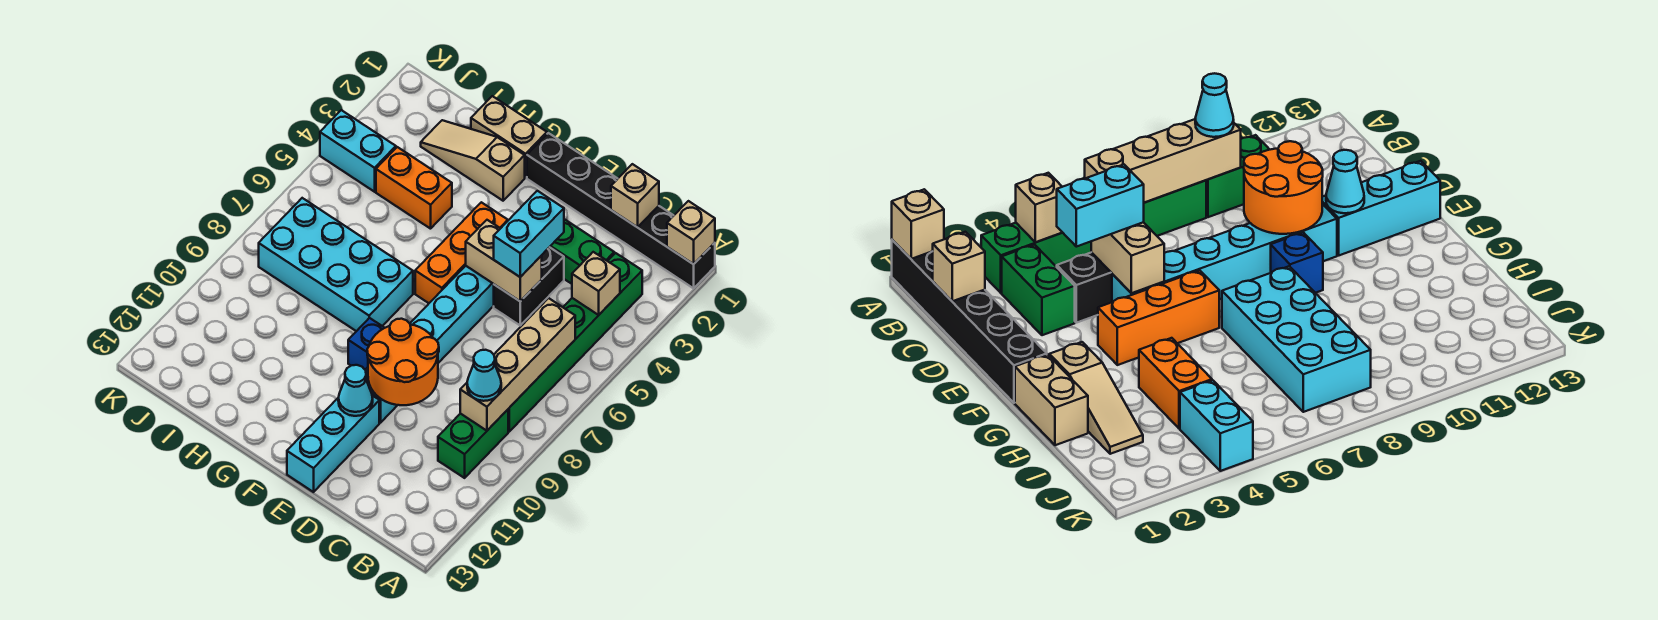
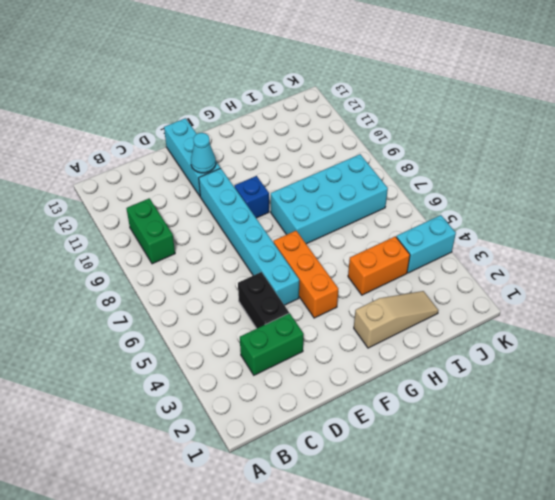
none -> black 1x6 brick [527,133,715,288]
none -> green 1x6 brick [508,253,642,432]
none -> tan 1x2 brick [471,96,547,178]

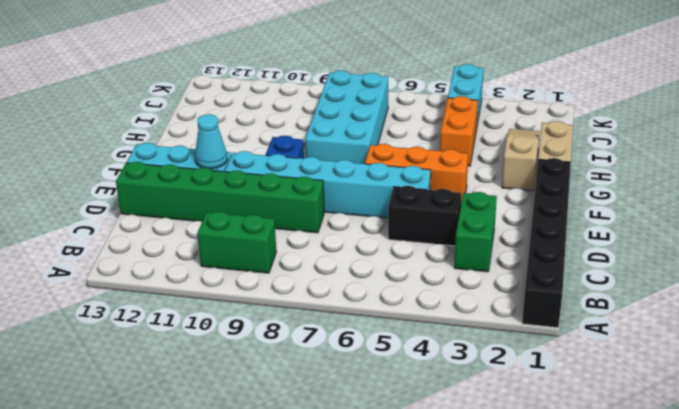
green 1x6 brick [116,162,324,233] -> green 1x6 brick moved to [508,253,642,432]
none -> tan 1x1 brick [667,201,715,264]
none -> tan 1x1 brick [572,252,620,315]
none -> tan 1x4 brick [460,298,575,431]

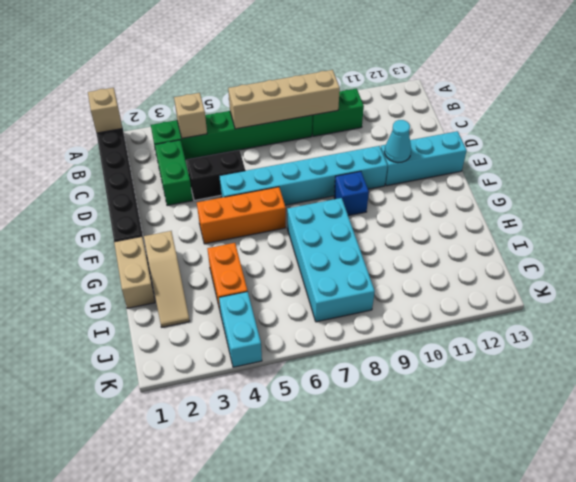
none -> tan 1x1 brick [611,164,659,227]
none -> tan 1x2 brick [466,220,542,301]
none -> orange 2x2 round brick [367,319,439,405]

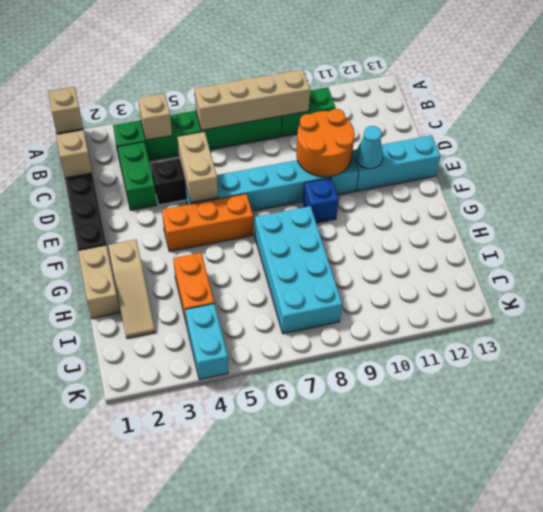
none -> cyan 1x1 cone [467,350,501,401]
none -> cyan 1x2 brick [494,191,564,277]

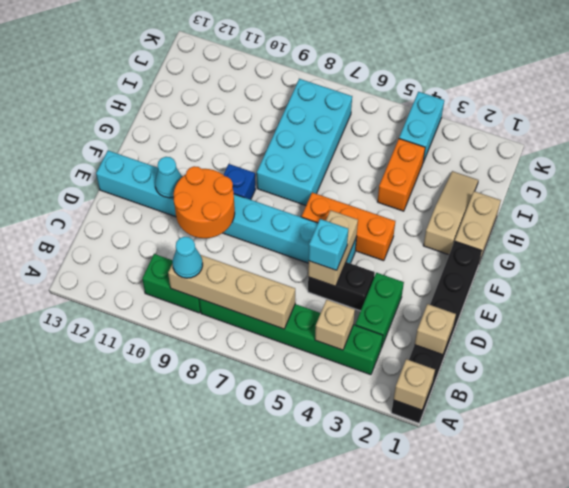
cyan 1x1 brick [309,219,348,270] -> cyan 1x2 brick [494,191,564,277]

